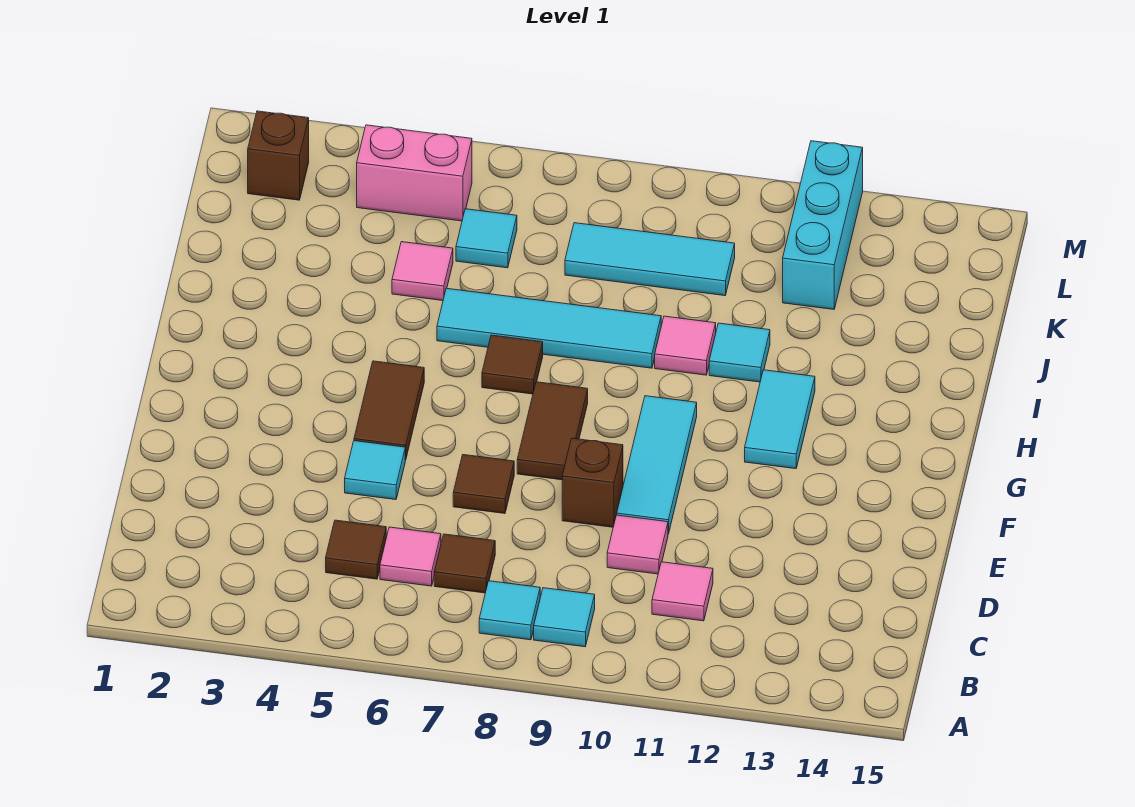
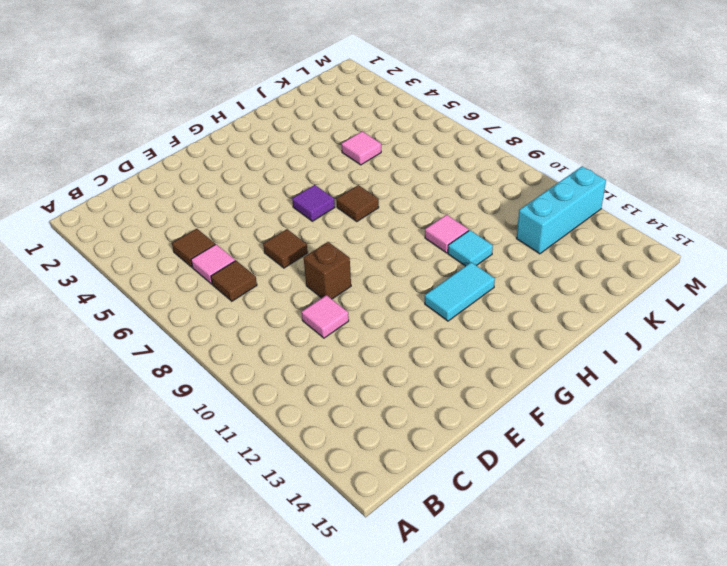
purple 1x1 tile [292,185,335,221] -> none
none -> cyan 1x1 tile [479,581,540,640]
none -> cyan 1x1 tile [534,588,595,647]
none -> pink 1x1 tile [652,562,713,621]

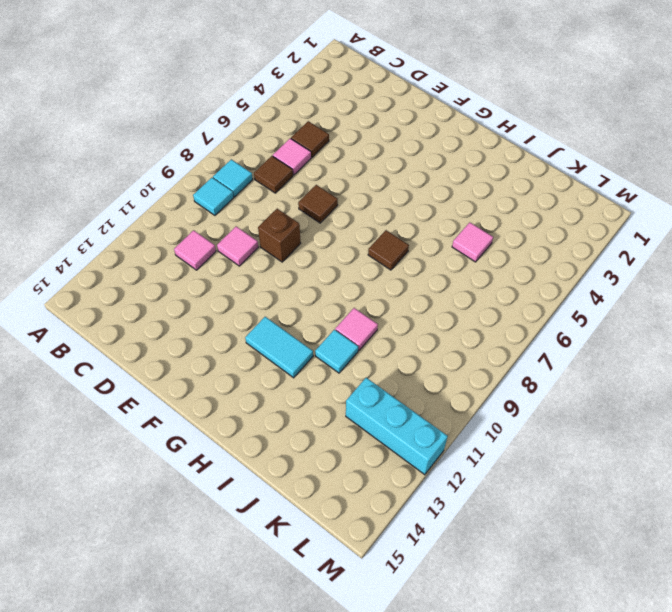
none -> cyan 1x1 tile [345,441,405,500]
none -> cyan 1x3 tile [617,396,697,534]
none -> brown 1x2 tile [354,361,424,460]

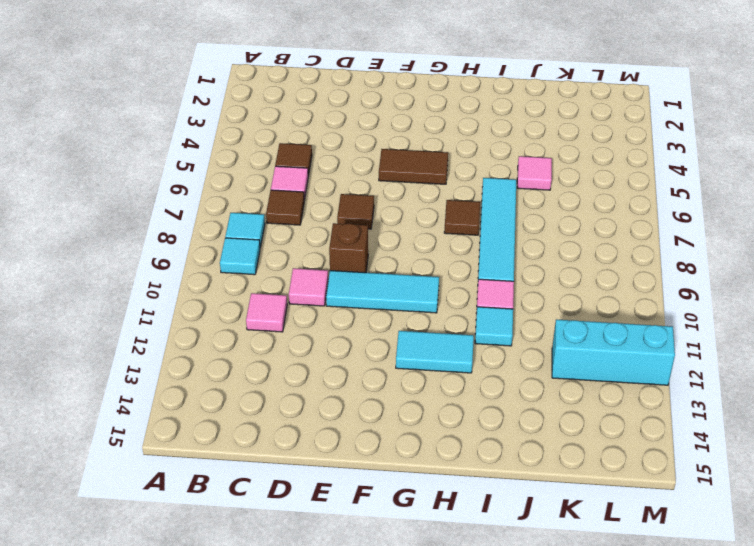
none -> cyan 1x1 tile [345,441,405,500]
none -> brown 1x2 tile [517,382,588,480]
none -> cyan 1x1 tile [456,209,517,268]

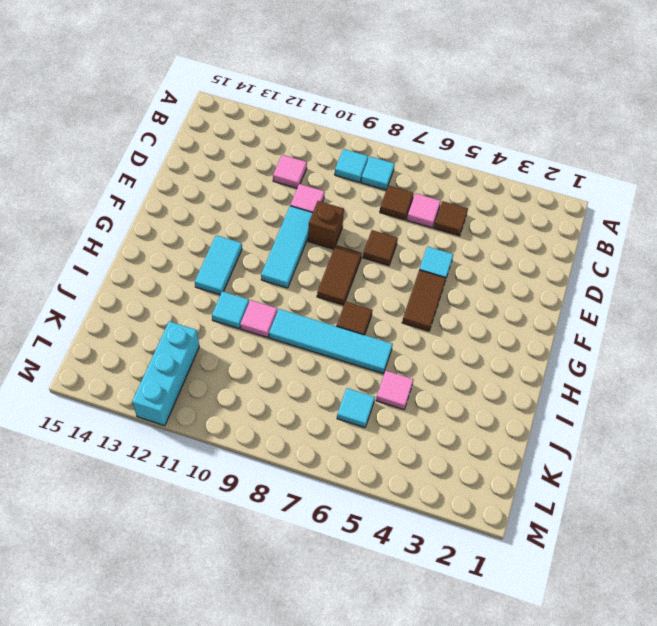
none -> cyan 1x3 tile [565,223,735,296]
none -> brown 1x1 brick [248,111,309,200]
none -> pink 1x2 brick [357,125,472,221]

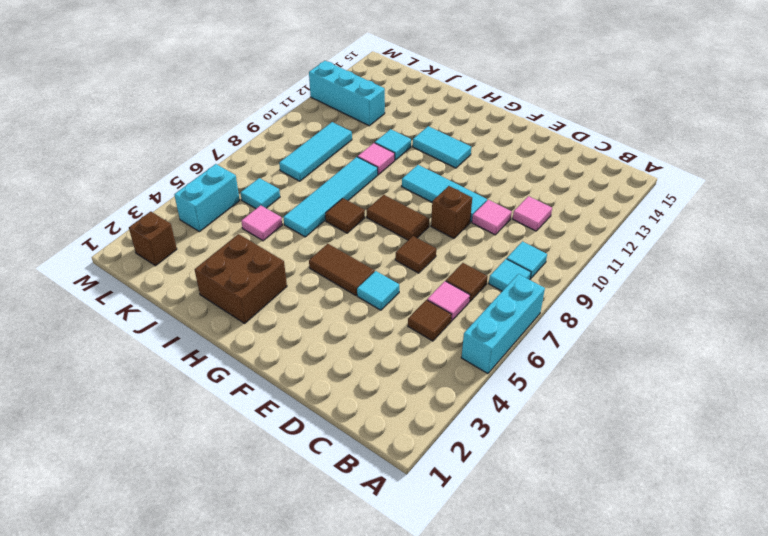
cyan 1x3 brick [461,274,545,374] -> none
brown 2x2 brick [195,234,287,323] -> none
cyan 1x2 brick [174,164,240,232] -> pink 1x2 brick [357,125,472,221]

